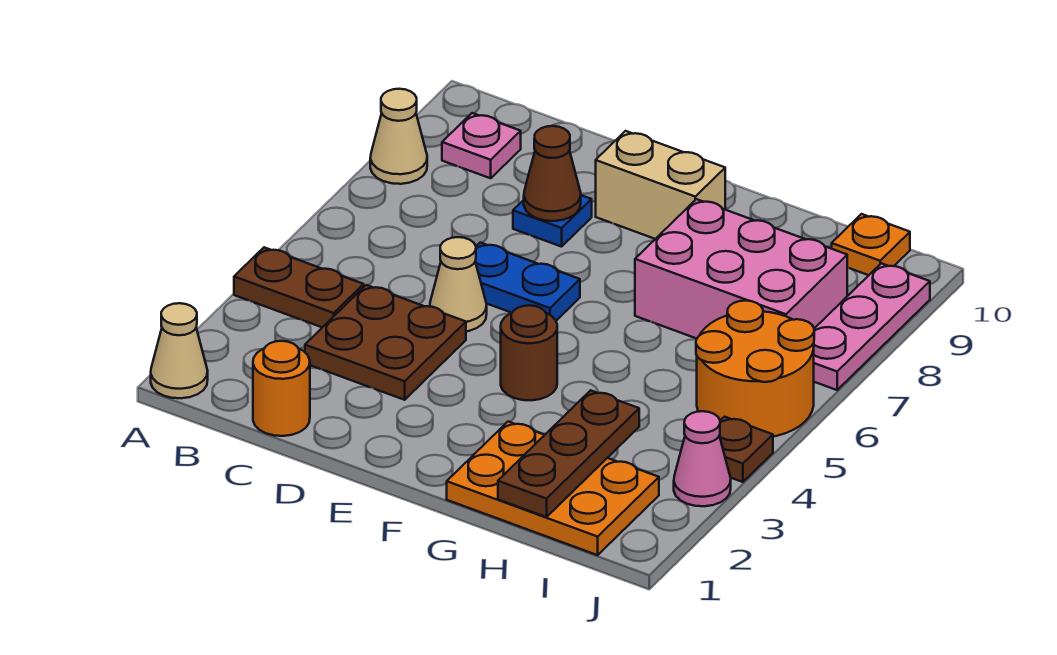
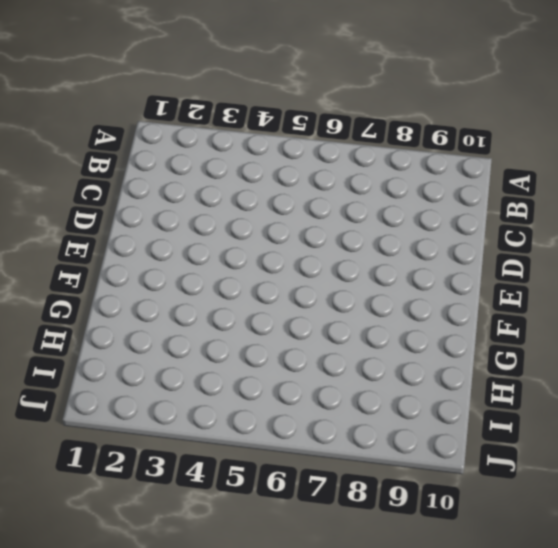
none -> tan 1x1 cone [151,303,208,398]
none -> brown 1x2 plate [234,247,364,327]
none -> tan 1x1 cone [370,89,427,184]

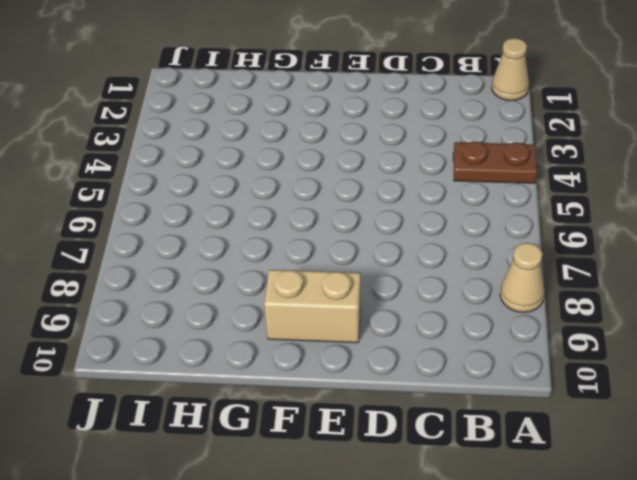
none -> pink 1x1 plate [442,113,521,178]
none -> orange 1x1 round brick [253,341,310,436]
none -> brown 2x2 plate [305,285,466,400]

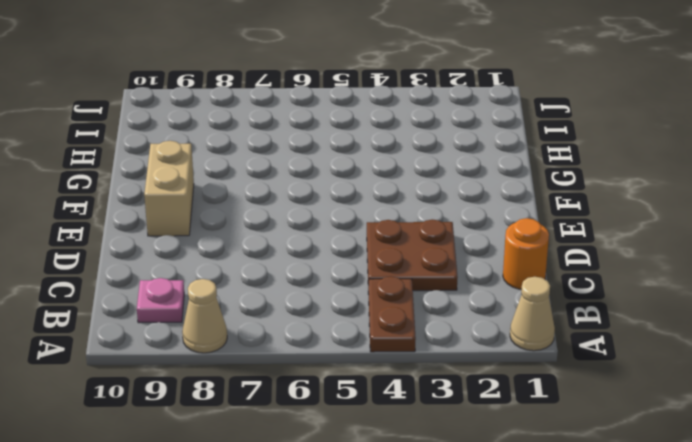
none -> tan 1x1 cone [430,237,487,331]
none -> blue 1x2 plate [475,243,580,321]
none -> blue 1x1 plate [513,195,592,247]

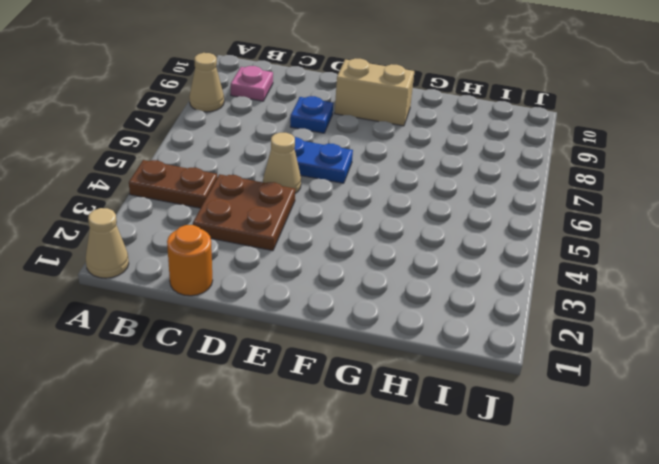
none -> brown 1x1 round brick [501,305,557,400]
none -> orange 2x3 plate [447,422,659,555]
none -> pink 2x3 brick [635,199,847,339]

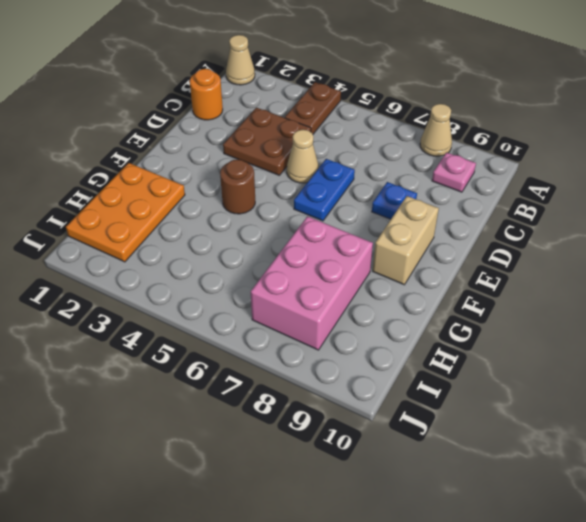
none -> orange 2x2 round brick [696,301,814,437]
none -> orange 1x1 plate [832,214,910,275]
none -> pink 1x1 cone [674,411,731,506]

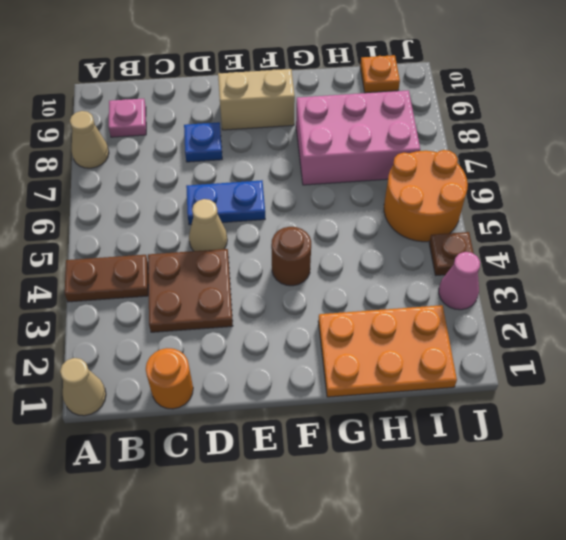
none -> pink 1x3 plate [814,263,930,390]
none -> brown 1x1 cone [524,126,581,221]
none -> brown 1x3 plate [498,390,639,517]

